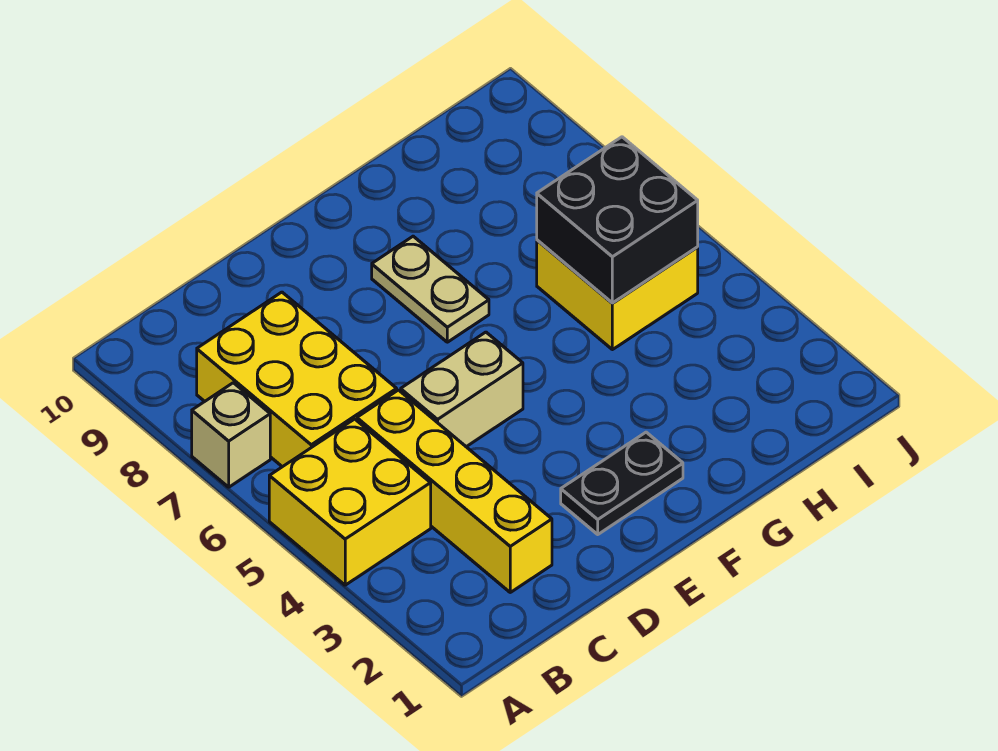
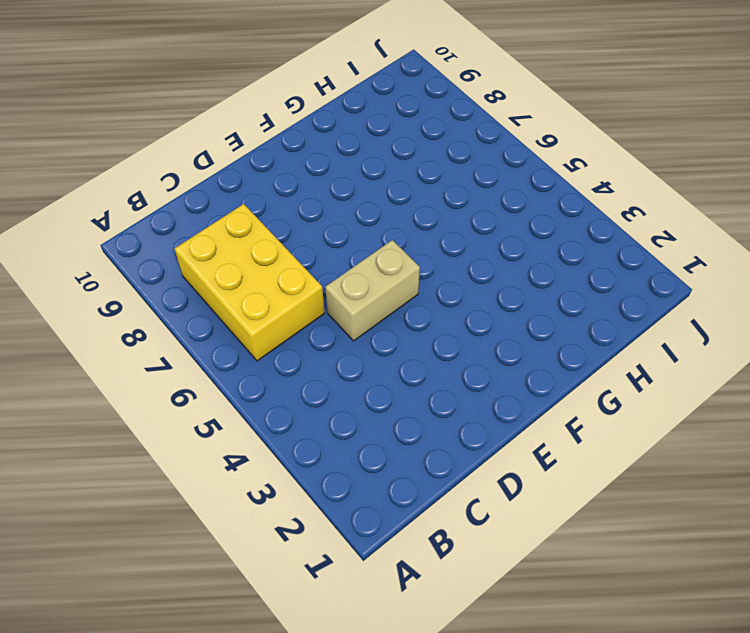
none -> yellow 2x2 brick [269,419,431,585]
none -> tan 1x1 brick [192,383,270,487]

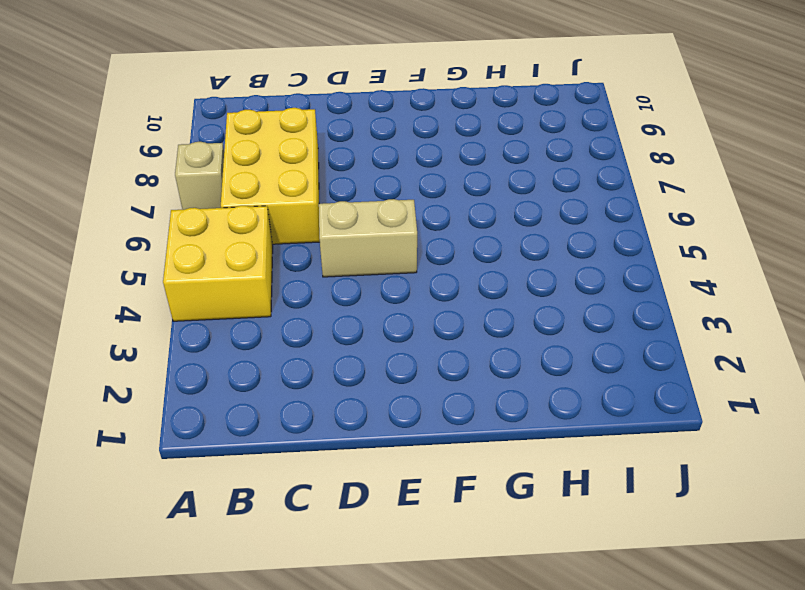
none -> yellow 1x4 brick [357,390,552,592]
none -> black 1x2 plate [561,432,683,534]

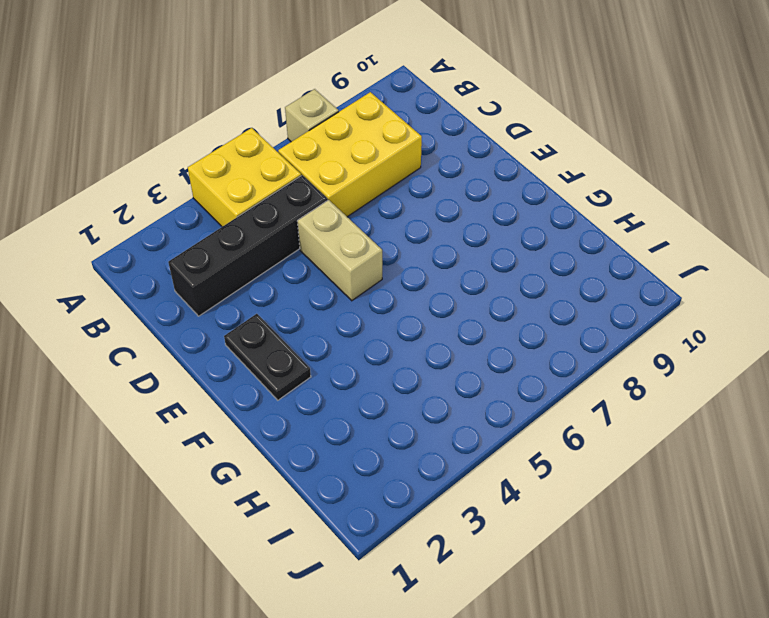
black 1x4 brick [168,175,328,316] -> yellow 1x4 brick [357,390,552,592]
none -> tan 1x2 plate [372,236,489,342]
none -> yellow 2x2 brick [537,240,698,350]

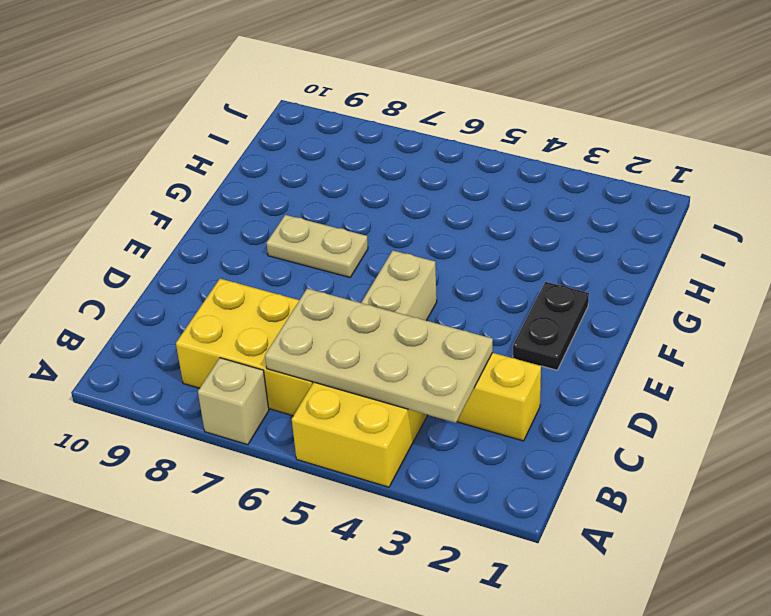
tan 2x4 plate [265,289,493,423] -> none
none -> yellow 2x2 brick [537,240,698,350]
none -> black 2x2 brick [537,137,698,303]

